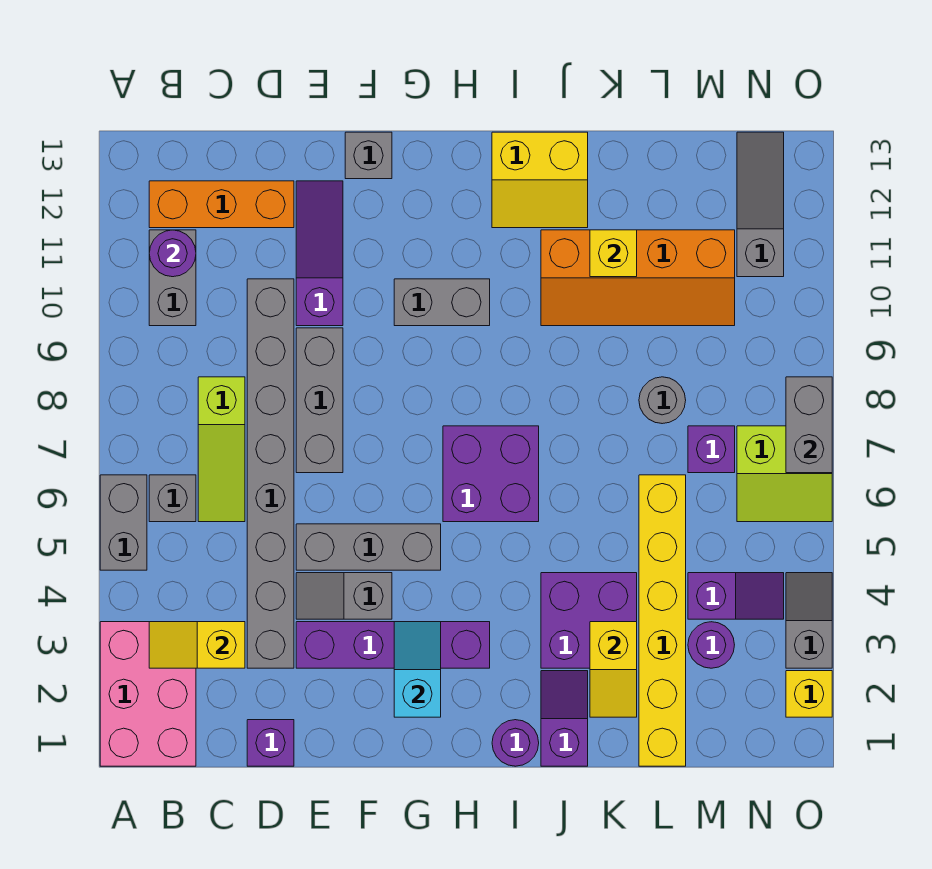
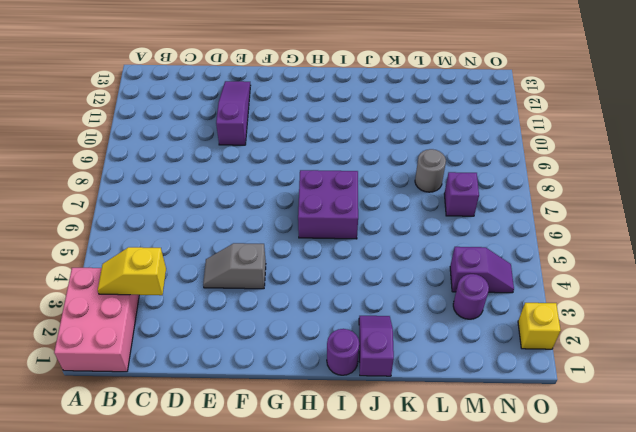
none -> grey 1x2 brick [100,475,147,570]
none -> grey 1x1 brick [149,475,196,522]
none -> grey 1x2 brick [149,230,196,326]
none -> orange 1x3 brick [149,181,294,228]

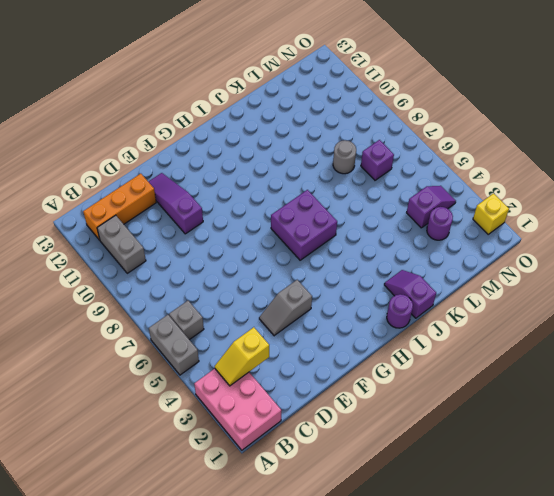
none -> lime 1x3 slope [198,377,245,522]
none -> purple 1x1 brick [247,720,294,766]
none -> grey 1x8 brick [247,279,294,668]
none -> purple 1x4 brick [296,622,490,668]

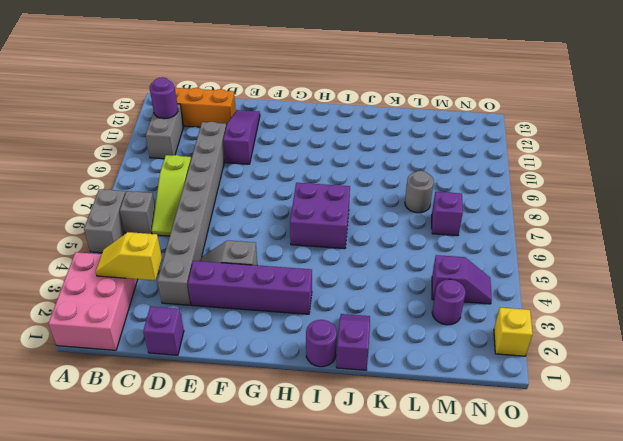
none -> grey 1x3 brick [296,524,441,570]
none -> grey 1x3 brick [296,328,343,473]
none -> grey 1x1 brick [345,132,392,179]
none -> grey 1x2 brick [394,279,490,326]

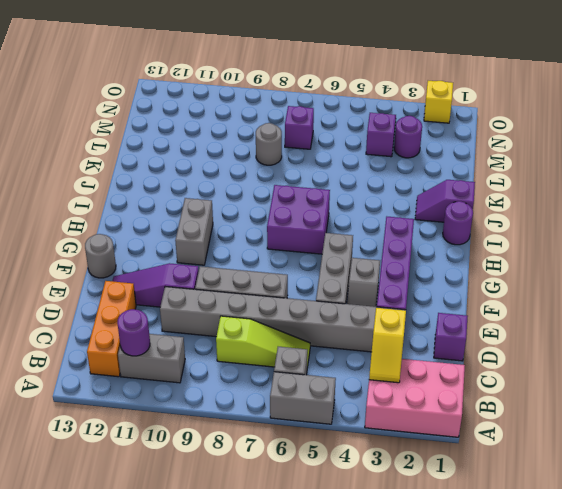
grey 1x1 round brick [85,234,116,278] -> grey 1x1 brick [345,132,392,179]
none -> yellow 2x2 slope [492,132,588,228]
none -> purple 2x2 brick [541,573,637,668]
none -> orange 2x4 slope [541,230,735,326]
none -> yellow 1x6 brick [639,475,686,766]

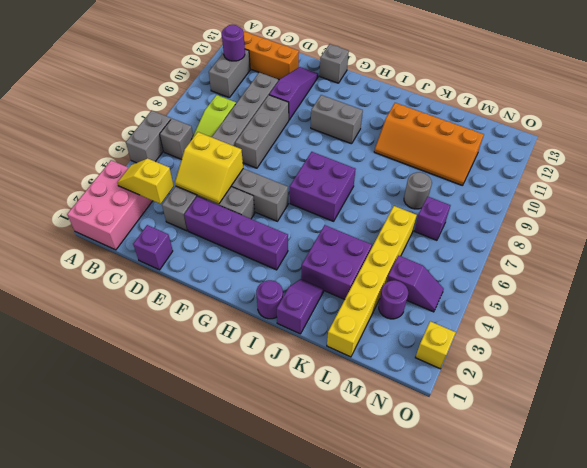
yellow 2x2 slope [175,132,243,204] -> yellow 2x2 slope moved to [492,132,588,228]
none -> lime 2x2 slope [737,426,832,522]
none -> grey 1x3 slope [737,132,784,277]
none -> grey 1x2 slope [786,573,832,668]
none -> cyan 1x2 slope [394,622,441,717]

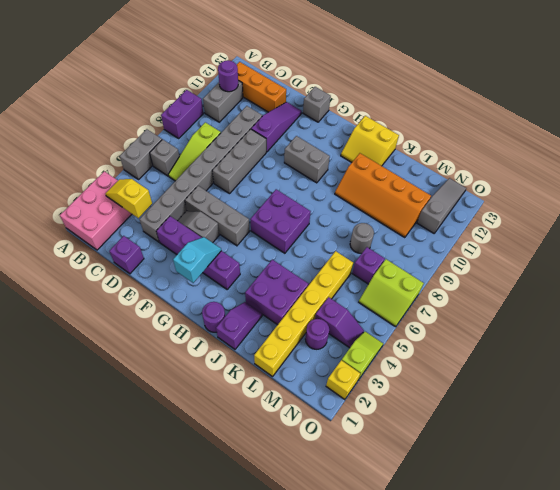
purple 1x2 brick [161,90,203,138] -> none
lime 1x2 slope [342,332,383,380] -> grey 1x2 slope [786,573,832,668]
none -> yellow 1x2 slope [590,622,637,717]
none -> yellow 1x1 brick [590,230,637,277]
none -> grey 1x2 brick [786,377,832,473]

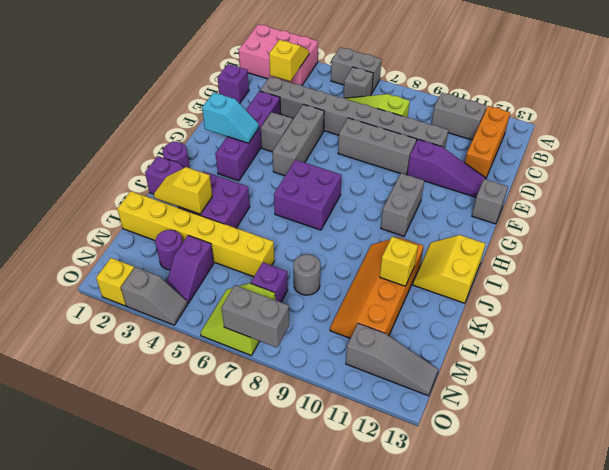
none -> purple 1x1 round brick [149,230,196,277]

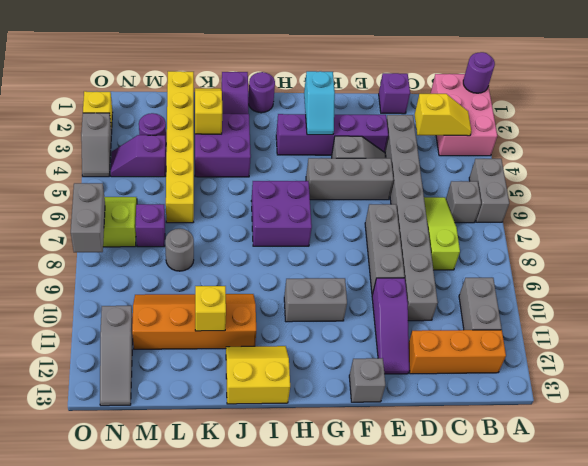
purple 1x1 round brick [463,52,495,93] -> purple 1x1 round brick moved to [149,230,196,277]

